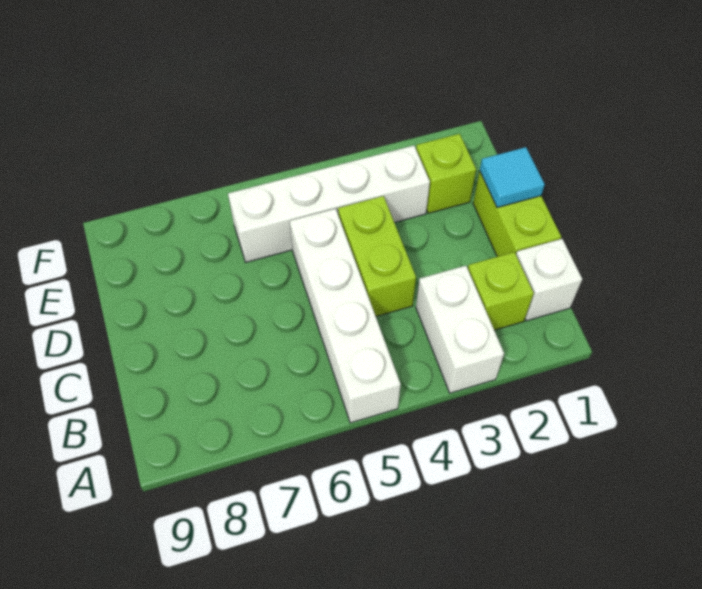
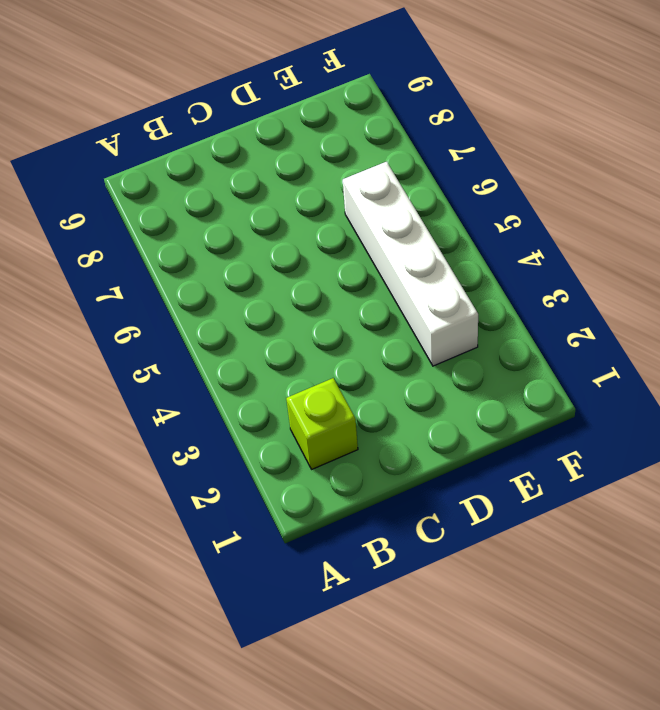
none -> white 1x2 brick [416,266,504,393]
none -> white 1x4 brick [290,209,401,423]

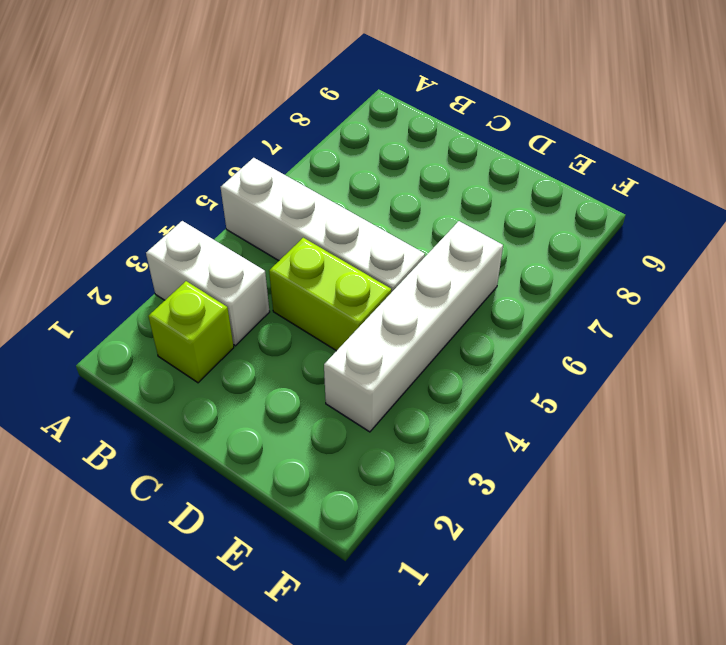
none -> white 1x1 brick [516,239,582,321]
none -> lime 1x2 brick [473,171,561,257]

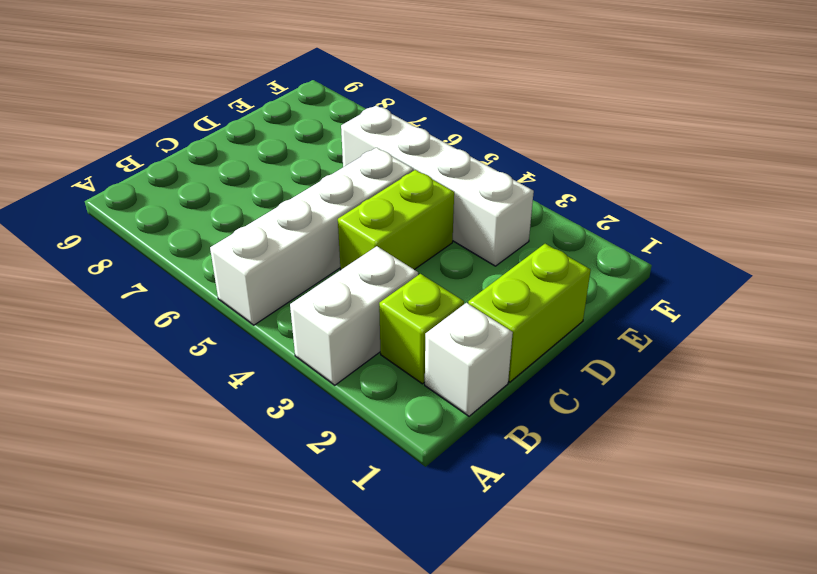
none -> lime 1x1 brick [416,134,476,213]
none -> cyan 1x1 tile [480,147,545,208]

